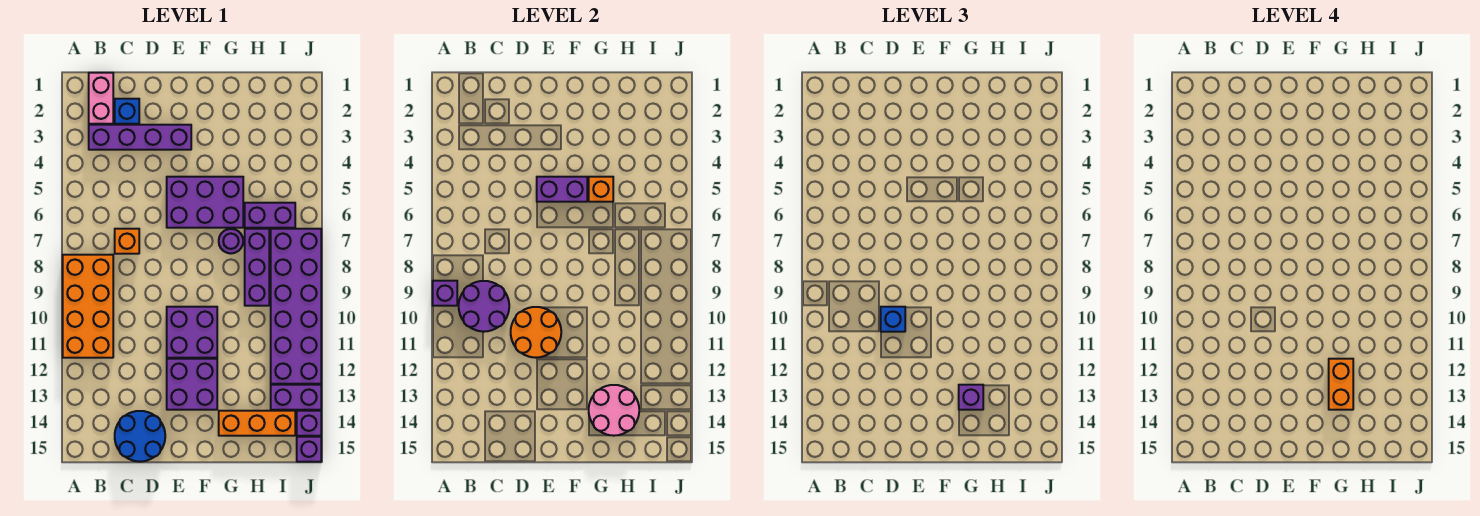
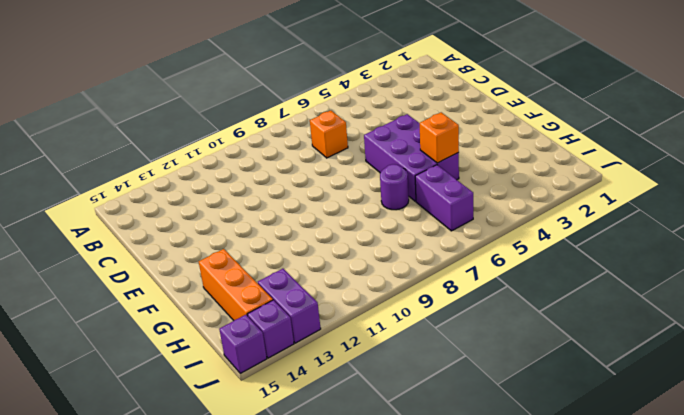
none -> orange 2x4 brick [63,255,113,358]
none -> pink 1x2 brick [89,73,113,124]
none -> purple 1x4 brick [89,125,191,150]

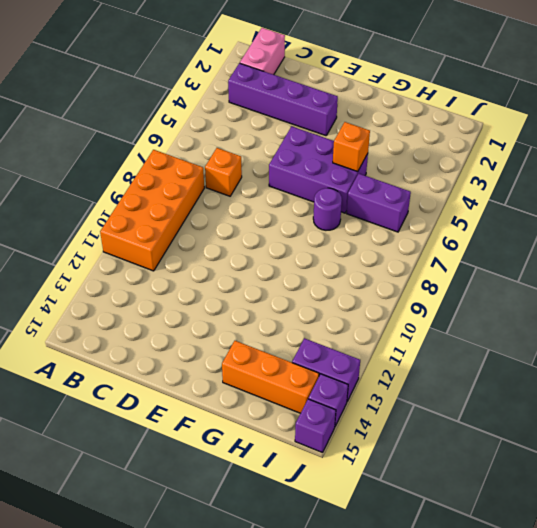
none -> blue 1x1 brick [115,99,139,124]
none -> blue 2x2 round brick [115,411,165,462]
none -> purple 2x2 brick [167,307,217,358]

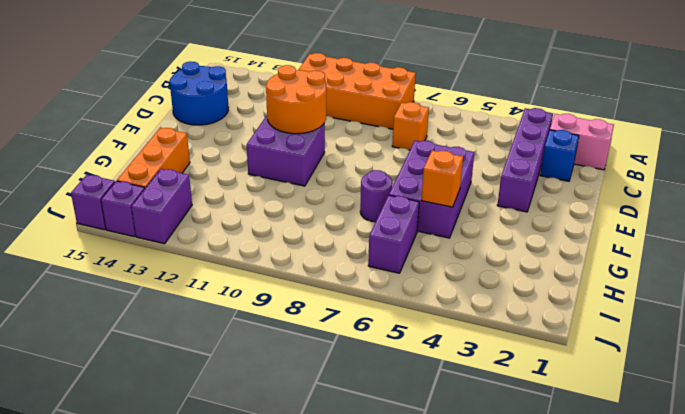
none -> purple 2x2 brick [167,359,217,410]
none -> purple 1x3 brick [245,229,269,306]
none -> purple 2x6 brick [271,229,321,384]

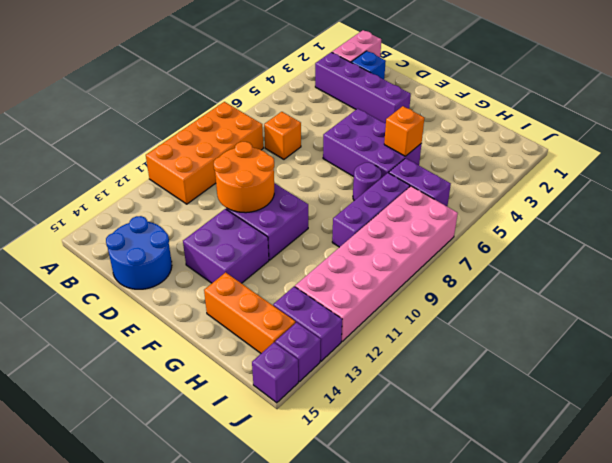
pink 2x6 brick [295,186,458,342] -> purple 2x6 brick [271,229,321,384]
none -> purple 1x1 brick [433,281,457,306]
none -> purple 2x2 round brick [459,281,509,332]
none -> purple 1x2 brick [537,177,587,202]

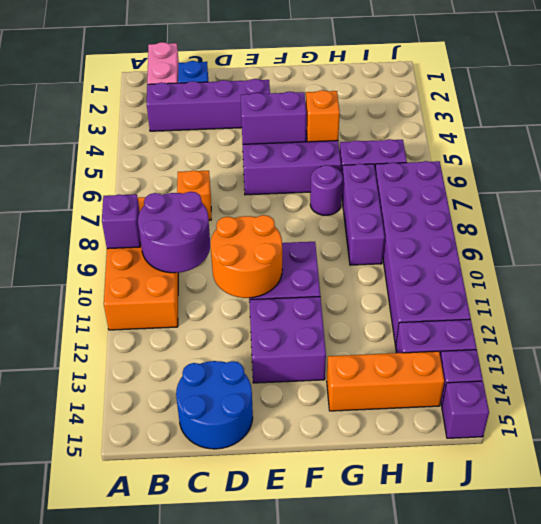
none -> pink 2x2 round brick [589,385,639,436]
none -> blue 1x1 brick [881,307,905,332]
none -> purple 1x1 brick [959,385,983,410]

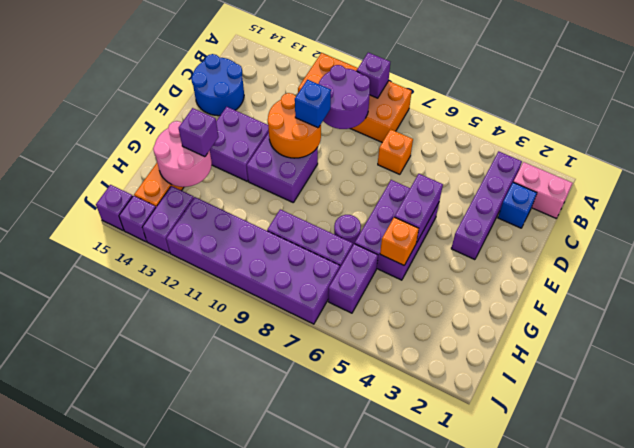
none -> orange 1x2 brick [1329,359,1353,410]

